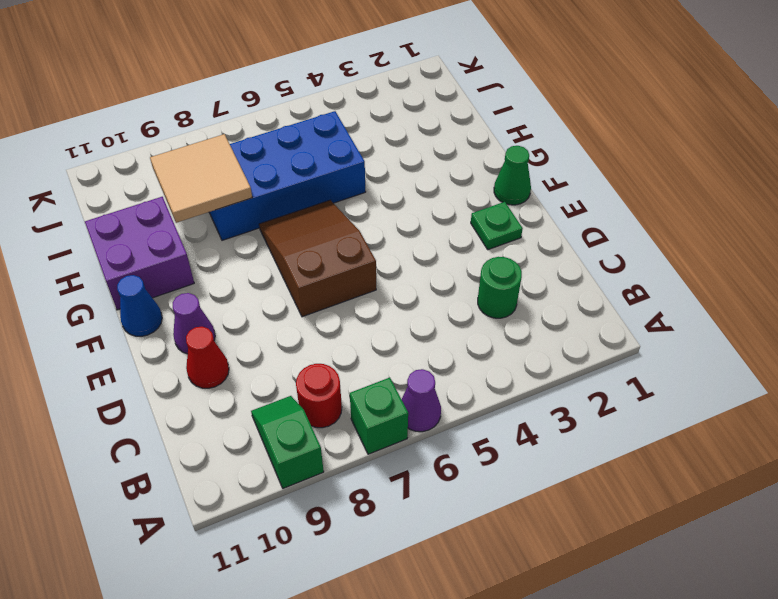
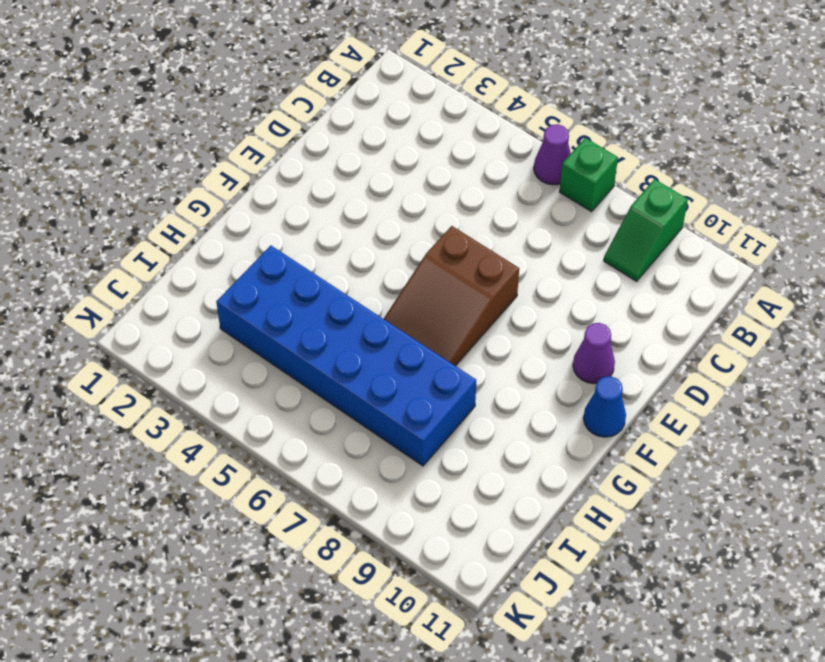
blue 2x6 brick [216,245,476,466] -> blue 2x4 brick [209,111,366,240]
none -> red 1x1 round brick [296,364,342,428]
none -> green 1x1 round brick [478,257,522,318]
none -> red 1x1 cone [186,327,229,388]

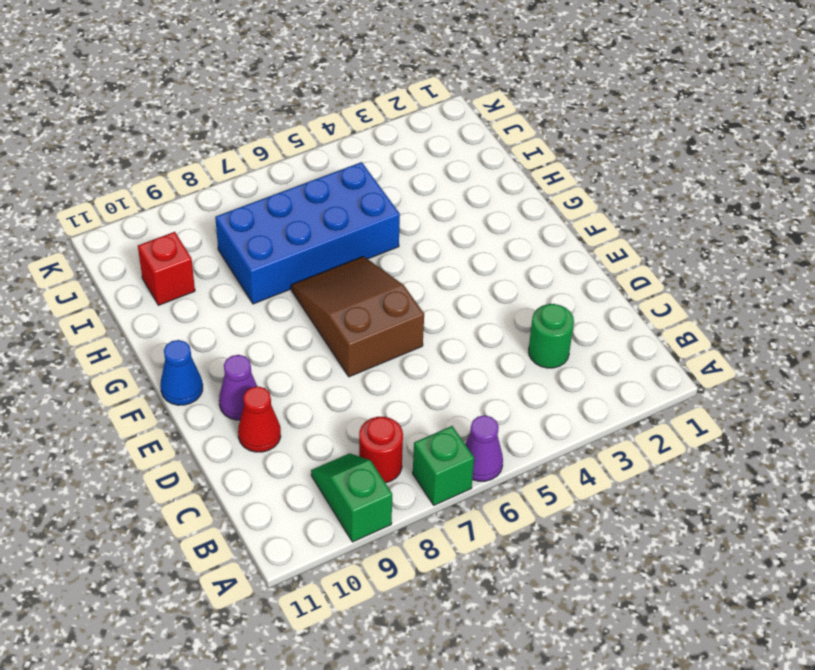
red 1x1 brick [138,232,195,305] -> none
none -> green 1x1 plate [471,202,523,250]
none -> green 1x1 cone [494,146,531,205]
none -> purple 2x2 brick [85,197,194,310]

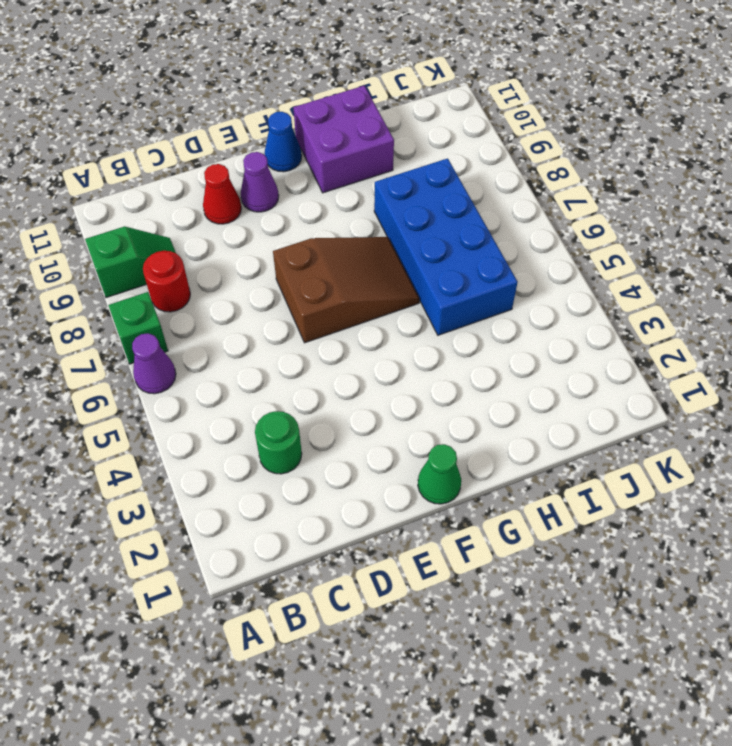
none -> green 1x1 plate [471,202,523,250]
none -> tan 2x2 tile [150,134,252,223]

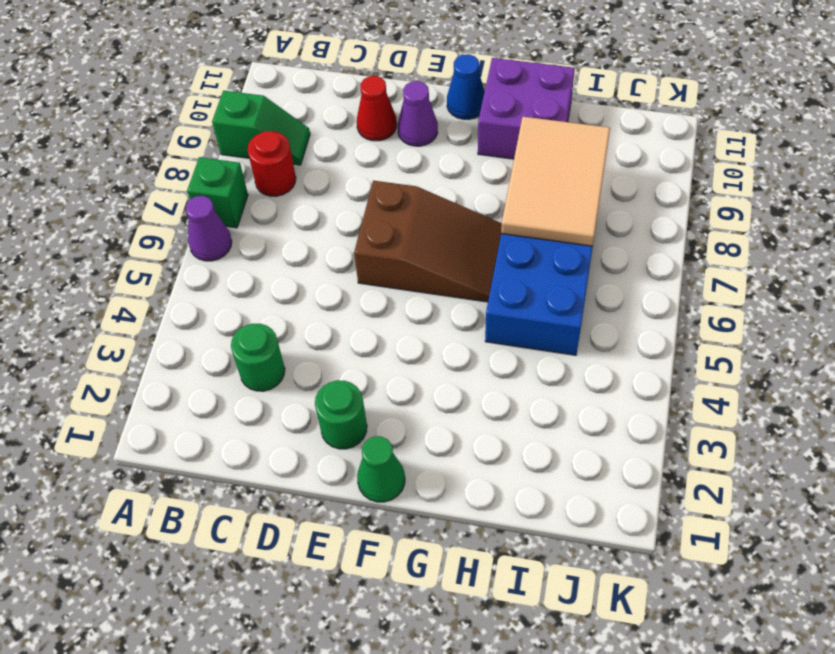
green 1x1 round brick [315,380,367,449] -> green 1x1 plate [471,202,523,250]
tan 2x3 tile [501,117,610,246] -> tan 2x2 tile [150,134,252,223]

